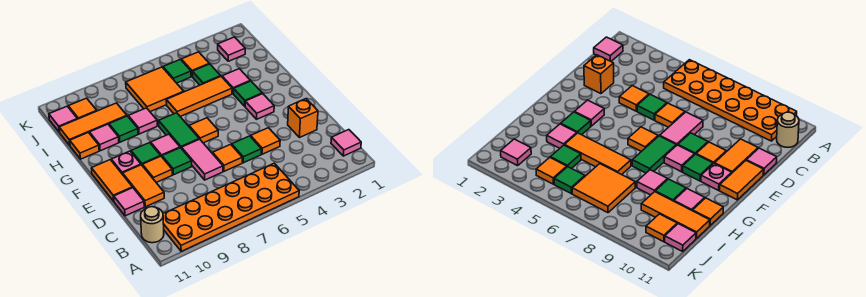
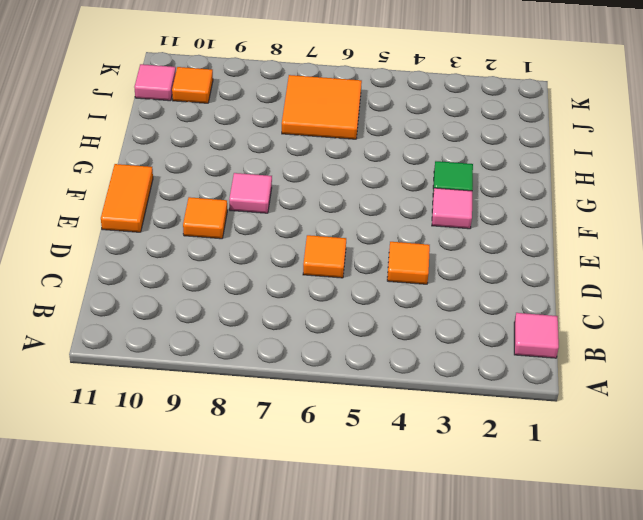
none -> orange 2x6 plate [163,163,299,251]
none -> tan 1x1 round brick [141,207,164,243]
none -> orange 1x1 brick [288,99,318,138]
none -> green 1x1 tile [232,136,261,163]

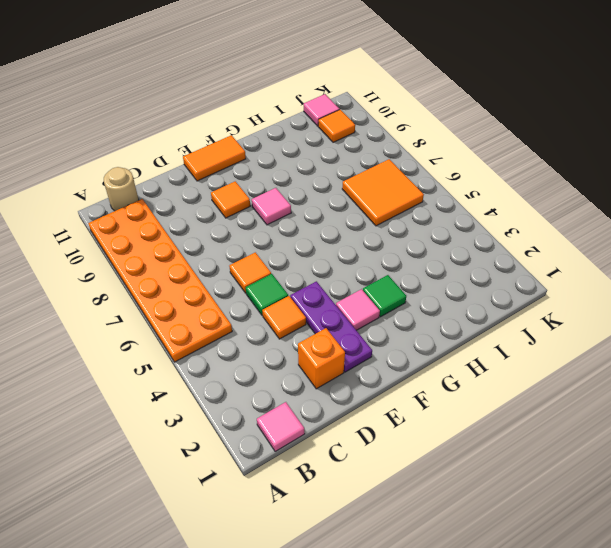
purple 1x3 plate [290,281,372,372] -> none
none -> pink 1x2 tile [182,139,223,180]
none -> orange 1x2 tile [123,165,164,207]
none -> pink 1x1 tile [114,188,144,216]
none -> green 1x1 tile [162,148,192,175]

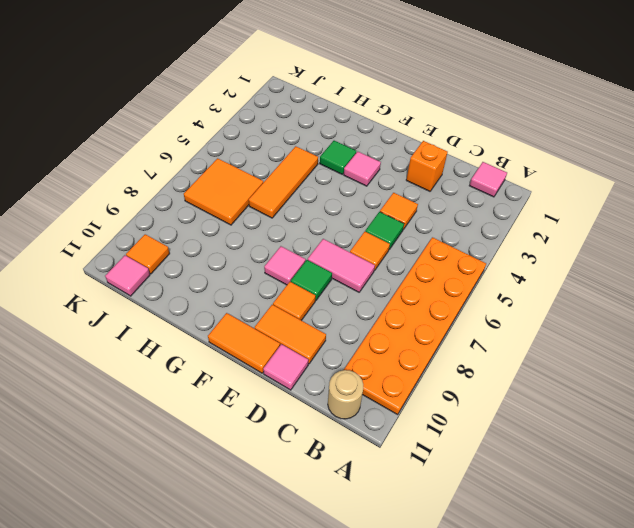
none -> orange 1x1 tile [189,118,218,143]
none -> green 1x2 tile [159,113,199,149]
none -> green 1x1 tile [131,143,160,165]
none -> pink 1x1 plate [111,151,141,174]

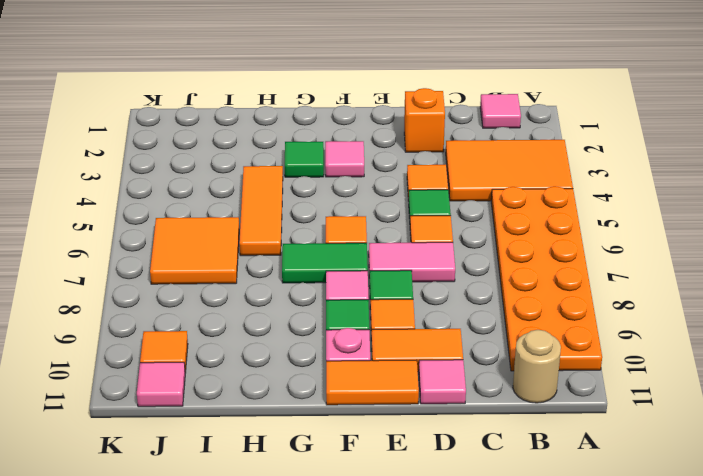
orange 2x3 tile [446,140,573,201] -> none
none -> pink 1x1 tile [222,69,250,94]
none -> pink 1x1 tile [128,108,157,134]
none -> green 1x1 tile [109,116,138,142]
none -> pink 1x1 tile [90,124,119,151]

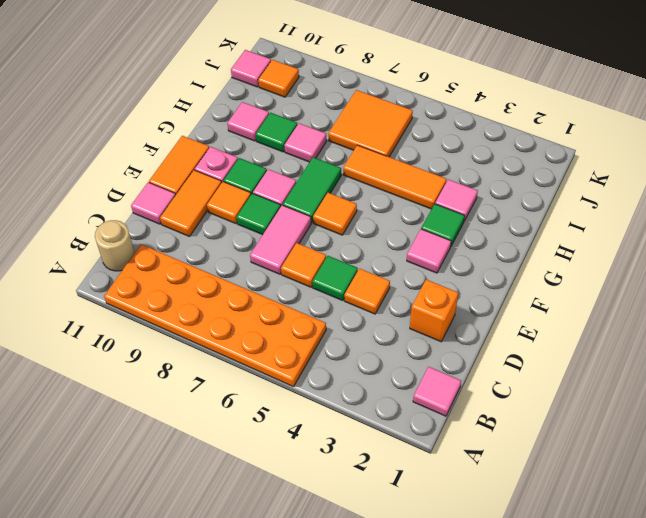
none -> orange 1x1 tile [70,133,99,159]
none -> green 1x1 tile [192,64,221,85]
none -> orange 1x3 tile [59,103,127,145]
none -> pink 1x1 tile [218,37,245,61]

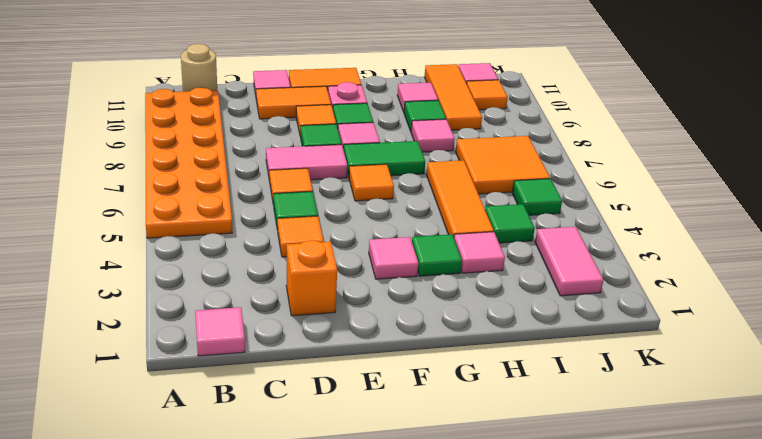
pink 1x2 tile [535,227,604,296] -> pink 1x1 tile [218,37,245,61]
none -> orange 1x1 tile [70,133,99,159]
none -> orange 1x1 tile [181,52,209,77]

